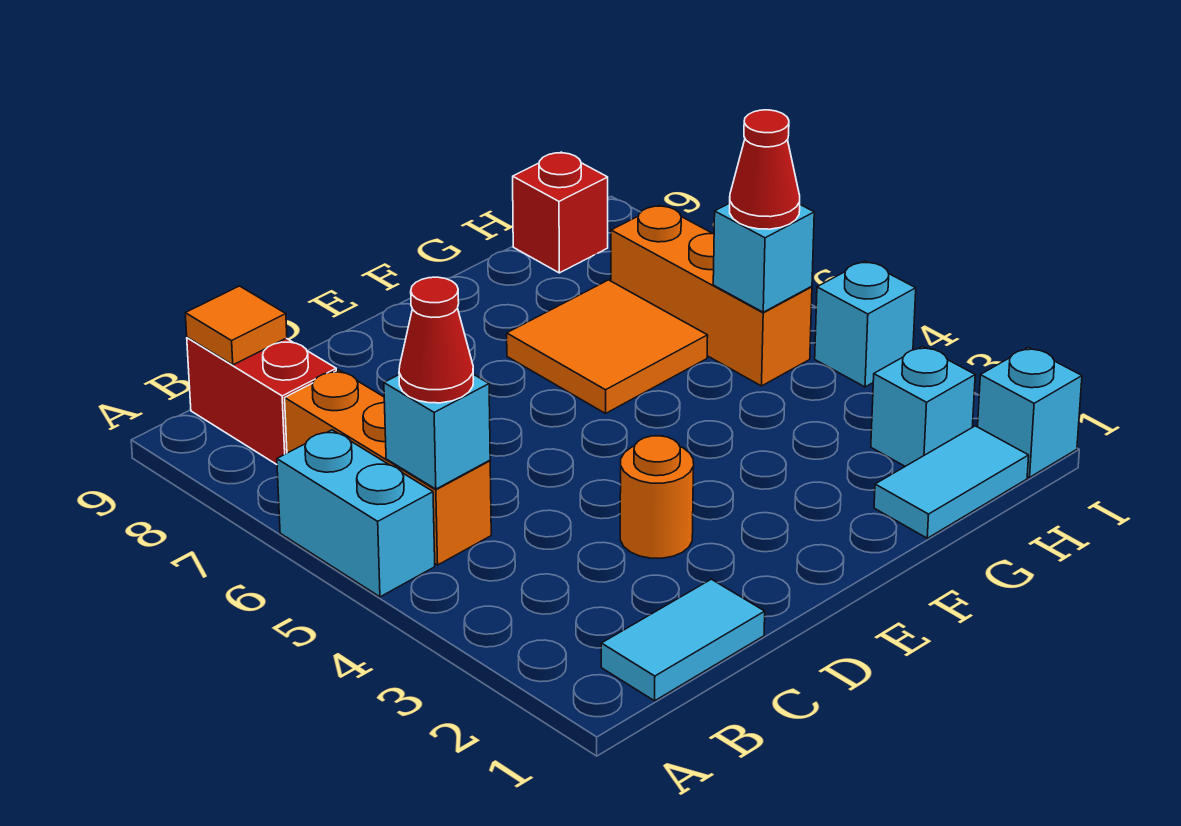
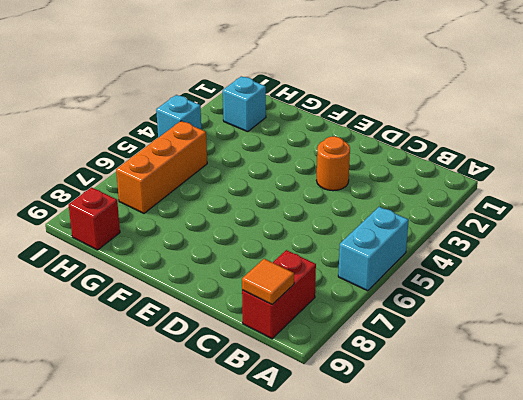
none -> cyan 1x2 tile [601,579,765,701]
none -> orange 1x3 brick [285,370,491,565]
none -> orange 2x2 tile [507,280,708,413]

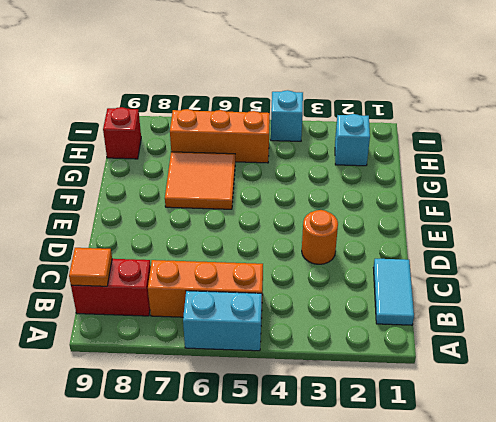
none -> cyan 1x2 tile [874,426,1029,538]
none -> cyan 1x1 brick [978,347,1082,477]
none -> cyan 1x1 brick [384,374,490,489]

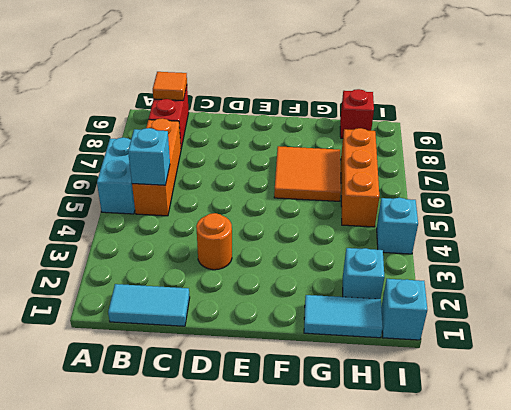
none -> cyan 1x1 brick [713,203,814,312]
none -> red 1x1 cone [399,277,474,403]
none -> red 1x1 cone [730,110,800,229]

